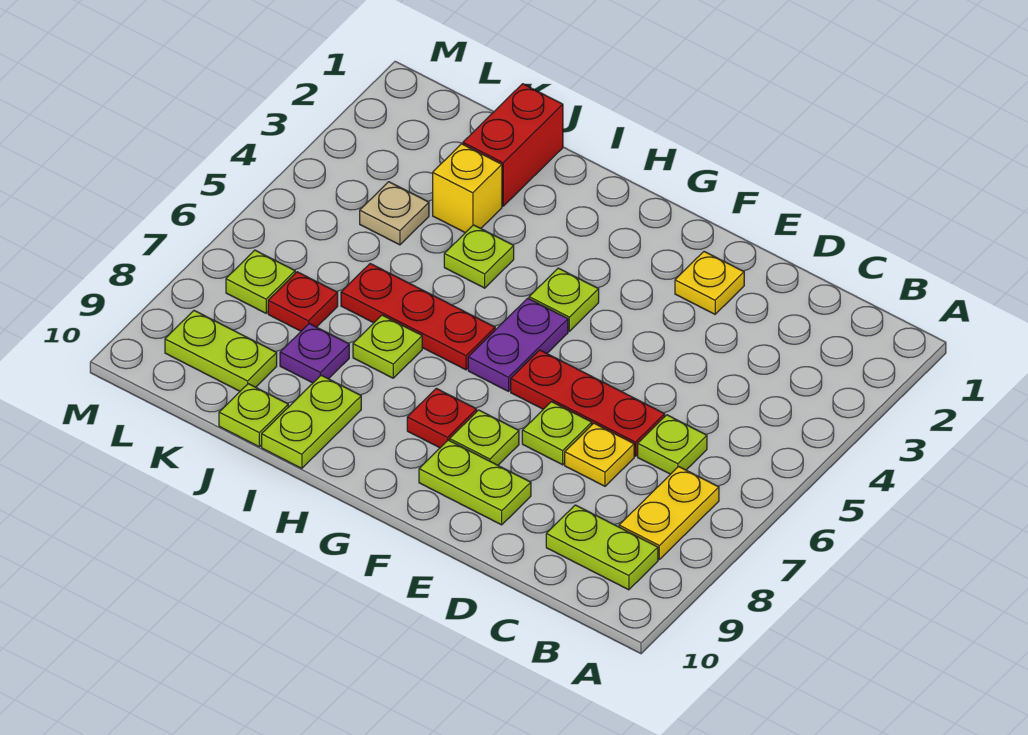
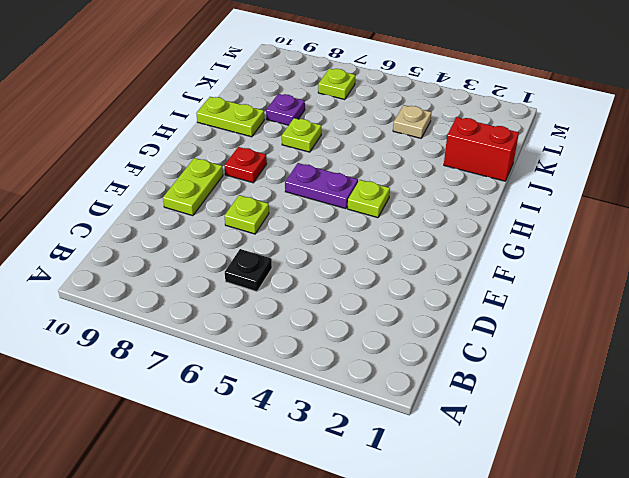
black 1x1 plate [225,249,272,292] -> lime 1x1 plate [638,415,707,474]
none -> yellow 1x2 plate [619,467,719,559]
none -> lime 1x2 plate [546,505,658,590]
none -> red 1x3 plate [511,350,665,456]

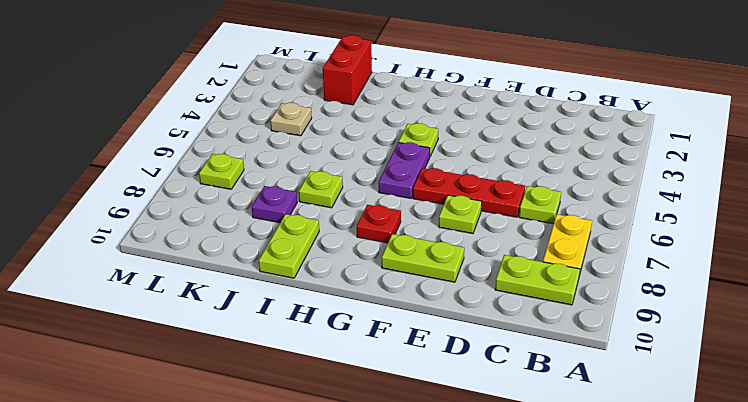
none -> yellow 1x1 plate [565,423,634,486]
none -> yellow 1x1 plate [675,252,744,314]
none -> lime 1x1 plate [450,410,519,465]

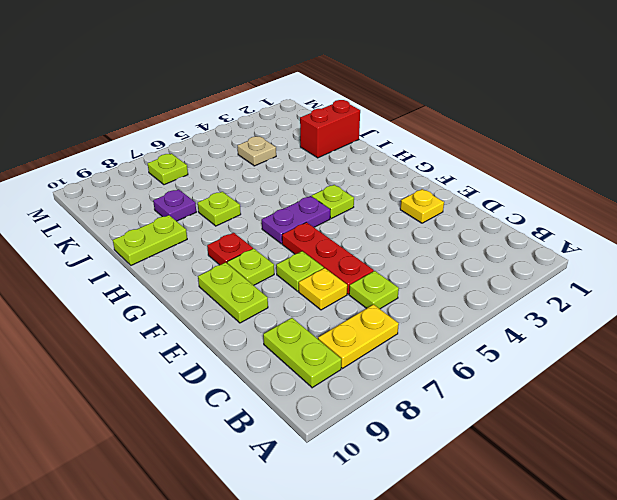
none -> red 1x3 plate [341,264,495,370]
none -> lime 1x1 plate [444,225,514,288]
none -> yellow 1x1 brick [433,144,502,233]

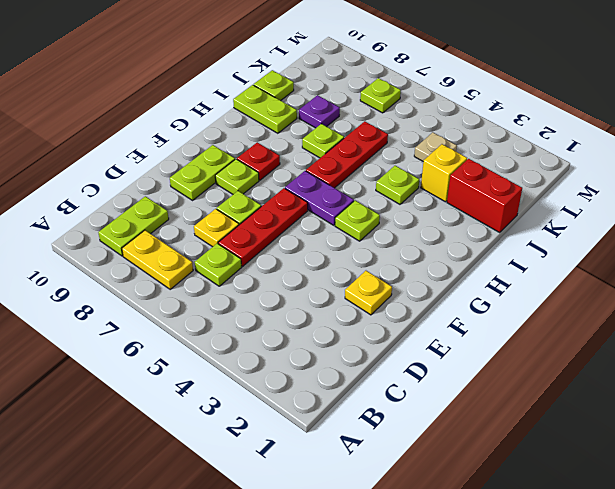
none -> red 1x1 plate [268,272,338,331]
none -> lime 1x2 plate [165,311,277,391]

